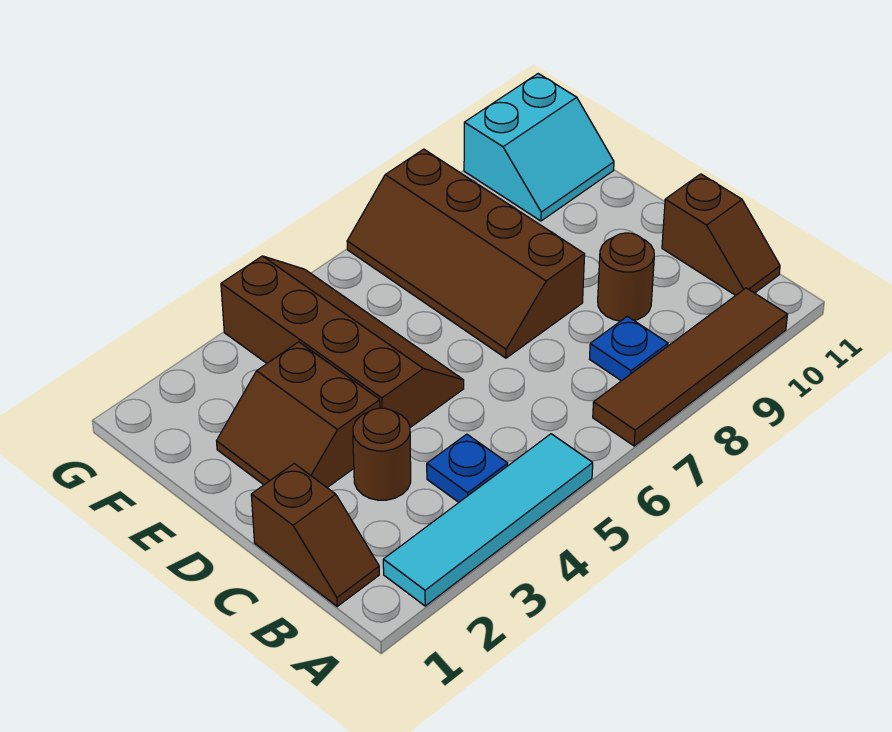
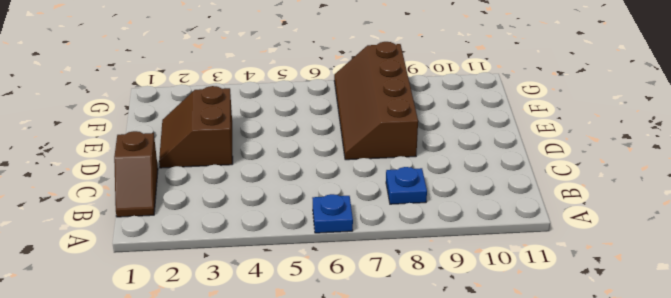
blue 1x1 plate [313,194,353,233] -> blue 1x1 plate moved to [427,434,508,502]
none -> cyan 1x4 tile [383,434,593,606]
none -> brown 1x4 tile [593,288,787,446]
none -> brown 1x2 slope [662,174,780,295]

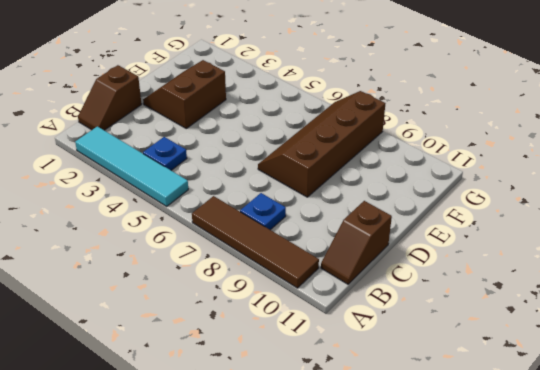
none -> brown 1x1 round brick [353,408,411,500]
none -> brown 1x1 round brick [598,233,654,321]
none -> brown 2x4 slope [221,256,464,427]

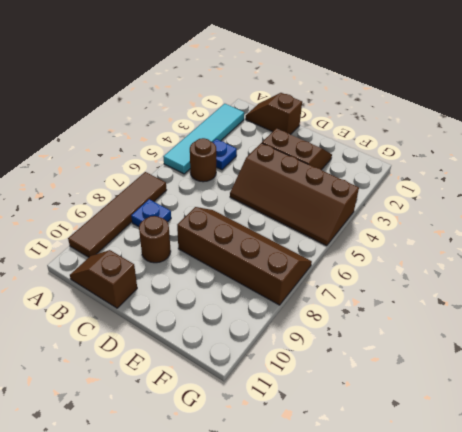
brown 1x1 round brick [190,138,216,182] -> brown 1x1 round brick moved to [353,408,411,500]
none -> cyan 2x2 slope [464,74,614,221]

